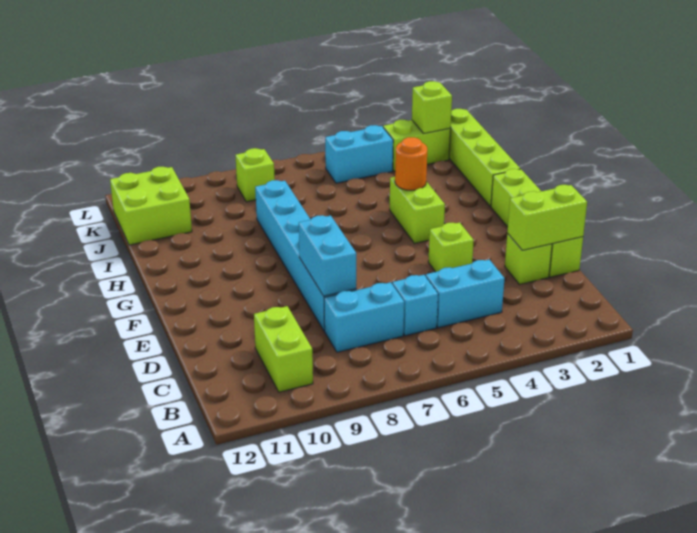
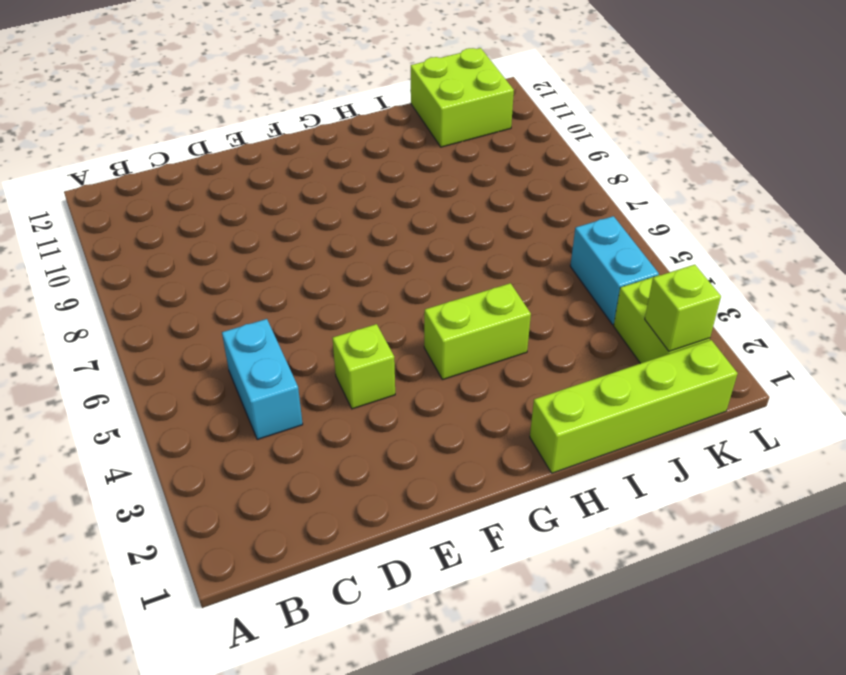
none -> lime 1x2 brick [254,306,313,392]
none -> cyan 1x1 brick [392,275,438,336]
none -> cyan 1x2 brick [324,282,404,352]

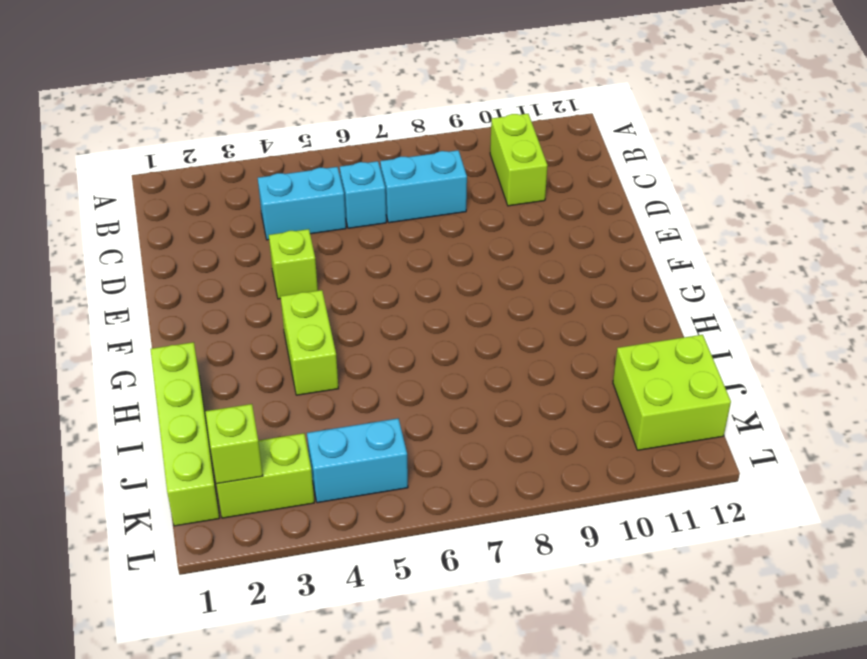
none -> lime 1x4 brick [491,169,583,277]
none -> lime 1x1 brick [505,233,552,285]
none -> cyan 1x6 brick [255,180,356,331]

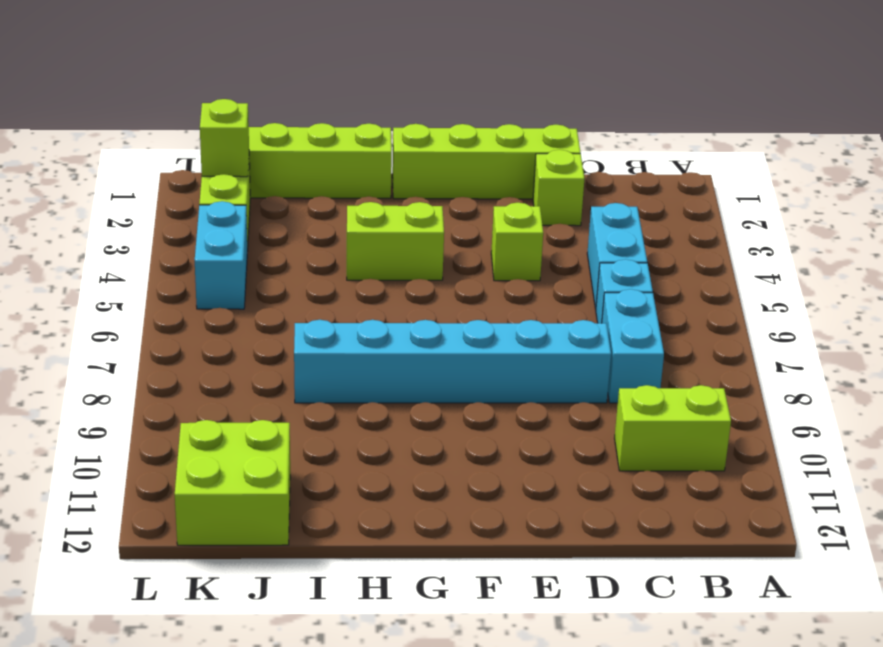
none -> lime 1x1 brick [235,148,275,202]
none -> lime 1x2 brick [507,185,587,250]
none -> cyan 1x2 brick [299,215,356,296]

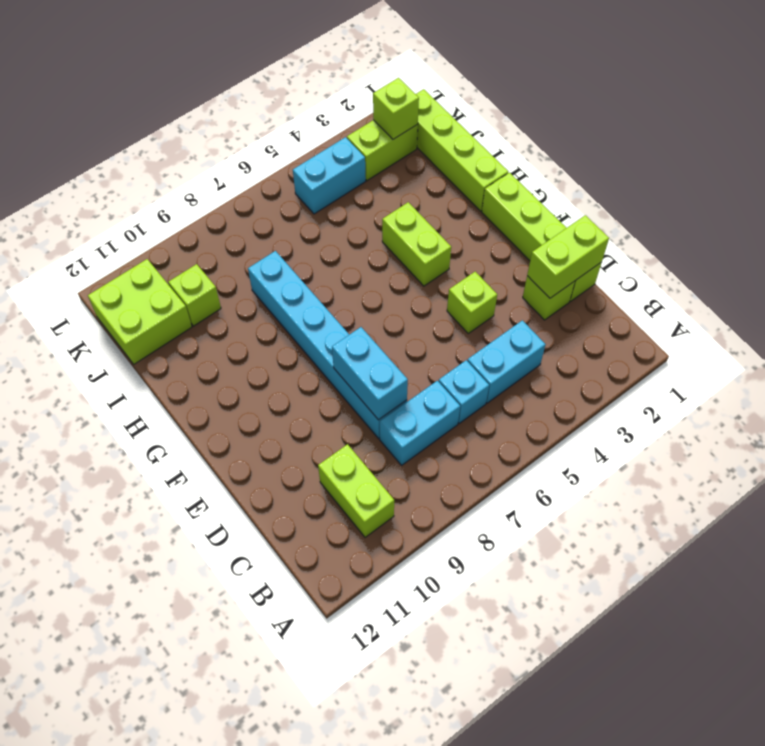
lime 1x1 brick [168,264,221,326] -> lime 1x1 brick moved to [235,148,275,202]
none -> orange 1x1 round brick [395,137,427,190]

